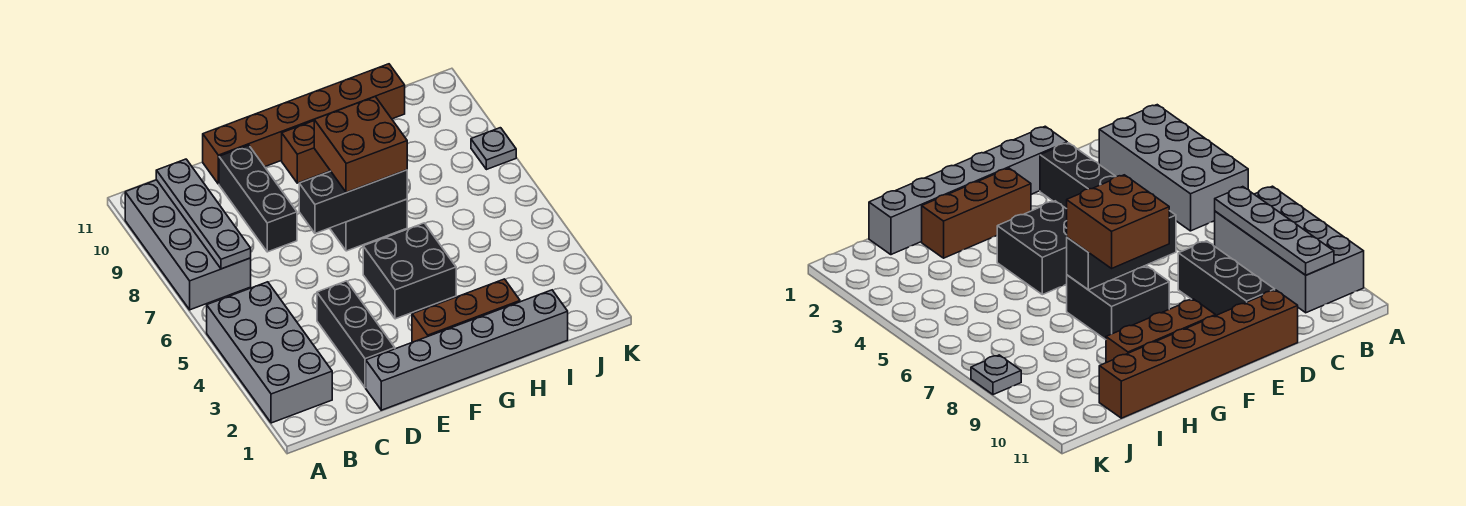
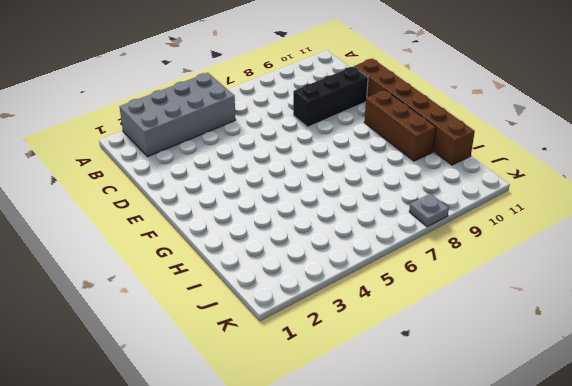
none -> grey 2x4 brick [125,180,251,310]
none -> grey 1x6 brick [366,290,568,410]
none -> black 1x3 brick [317,281,395,388]

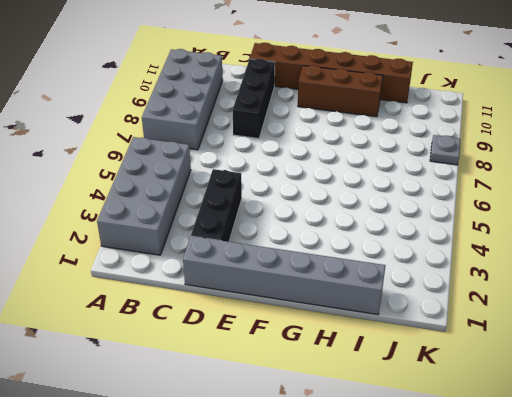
none -> brown 1x3 brick [412,279,520,342]
none -> black 2x2 brick [363,223,456,319]
none -> black 2x2 brick [330,199,407,251]

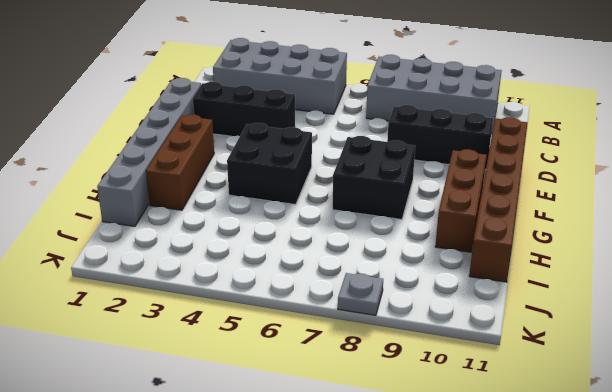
none -> grey 1x4 plate [156,159,251,269]
none -> black 1x3 brick [299,170,407,233]
none -> brown 2x2 brick [314,97,407,193]

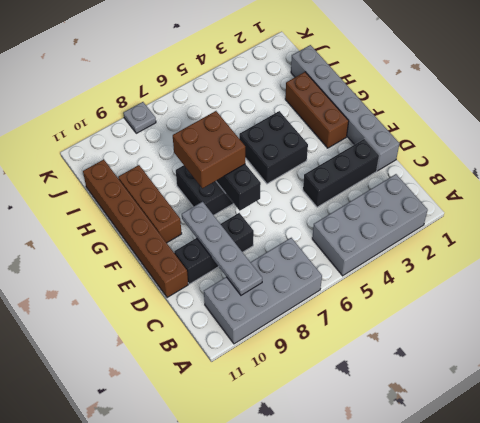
grey 1x4 plate [182,202,262,295] -> grey 1x4 plate turned to [156,159,251,269]

